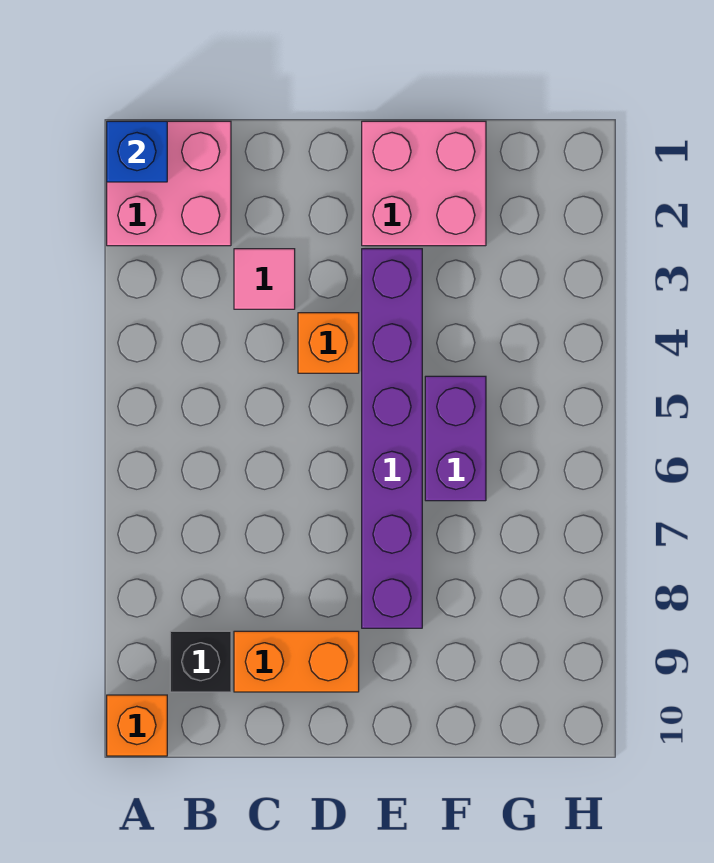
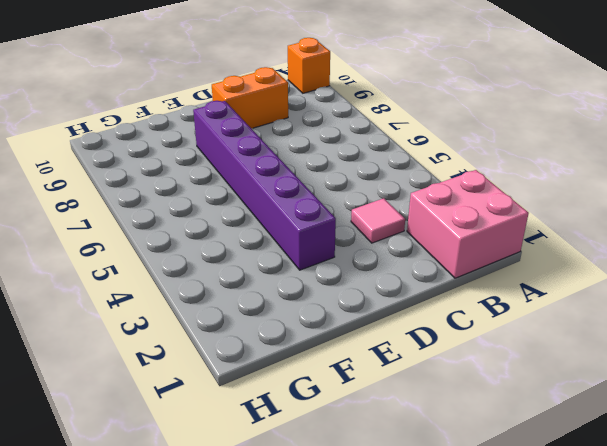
none -> black 1x1 brick [170,631,231,692]
none -> orange 1x1 brick [298,313,359,373]

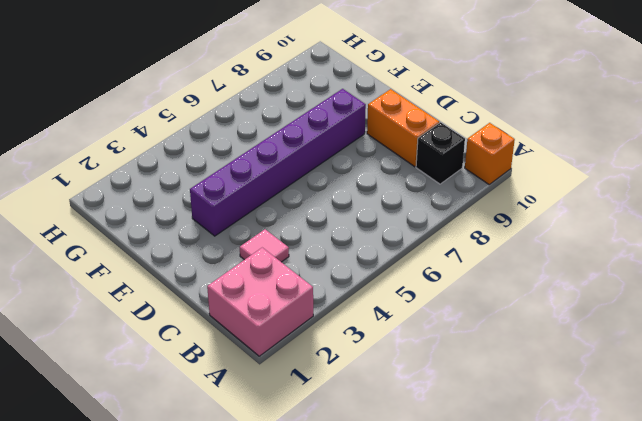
none -> orange 1x1 brick [298,313,359,373]
none -> pink 2x2 brick [362,121,486,246]

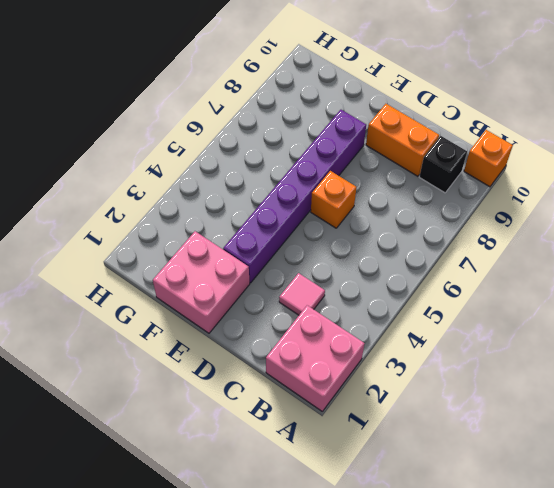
orange 1x1 brick [311,171,356,228] -> orange 1x1 brick moved to [298,313,359,373]
none -> purple 1x2 brick [425,376,486,501]
none -> blue 1x1 brick [107,121,167,182]

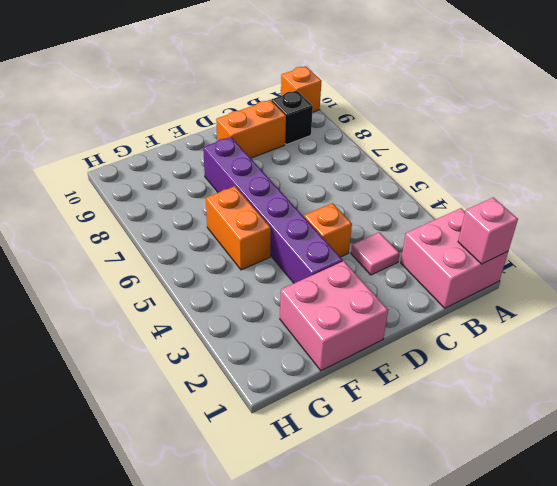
pink 1x1 brick [458,197,518,264] -> blue 1x1 brick [107,121,167,182]
orange 1x2 brick [206,186,271,270] -> purple 1x2 brick [425,376,486,501]

